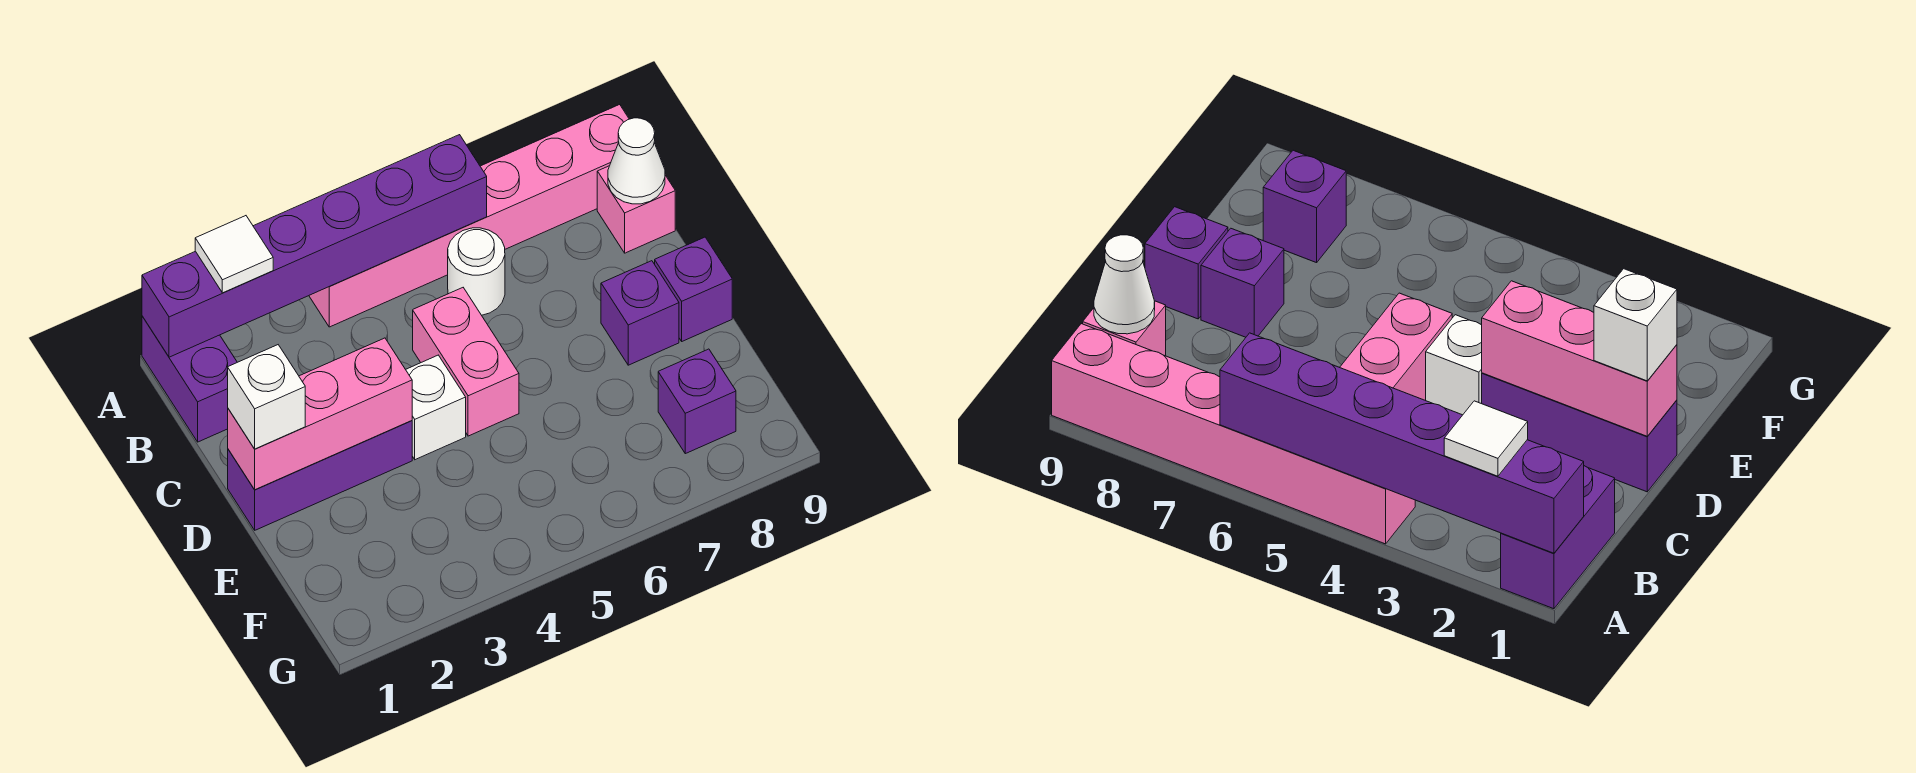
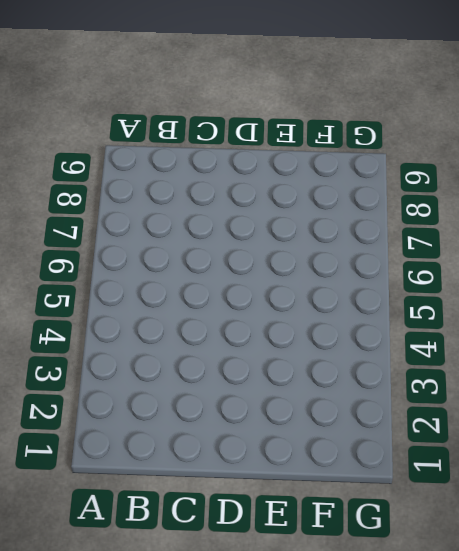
none -> purple 1x2 brick [142,316,237,442]
none -> pink 1x6 brick [309,104,629,327]
none -> white 1x1 round brick [448,228,505,315]

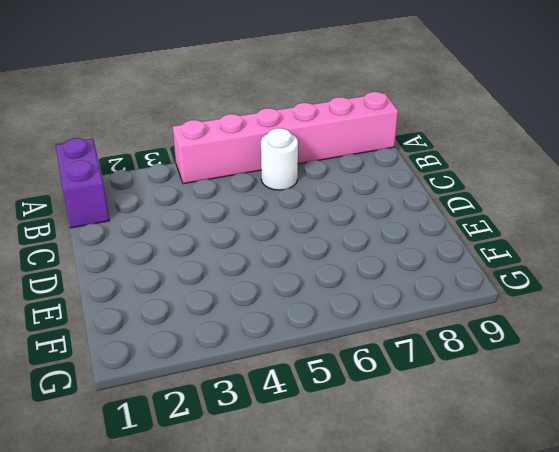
none -> pink 1x1 brick [597,166,675,253]
none -> pink 1x2 brick [413,288,519,436]
none -> purple 1x3 brick [228,421,412,530]

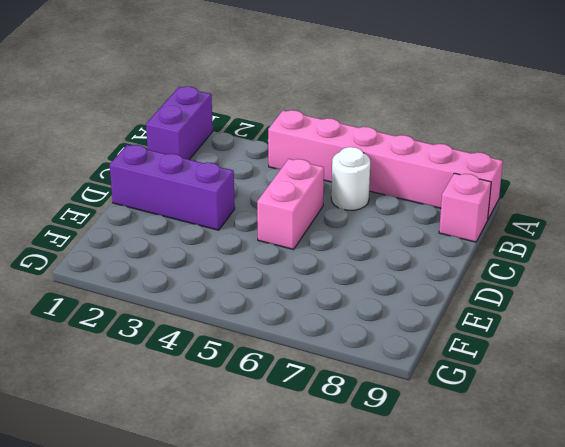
none -> white 1x1 brick [406,355,466,460]
none -> purple 1x1 brick [601,261,679,365]
none -> purple 1x1 brick [655,237,732,341]

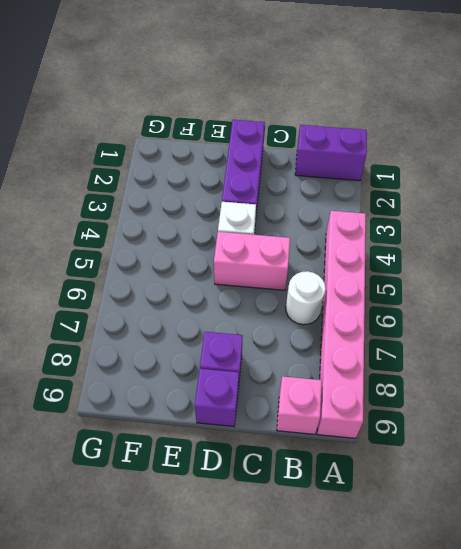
none -> purple 1x1 brick [658,349,736,454]
none -> purple 1x6 brick [142,135,487,357]
none -> white 1x1 cone [608,118,665,204]

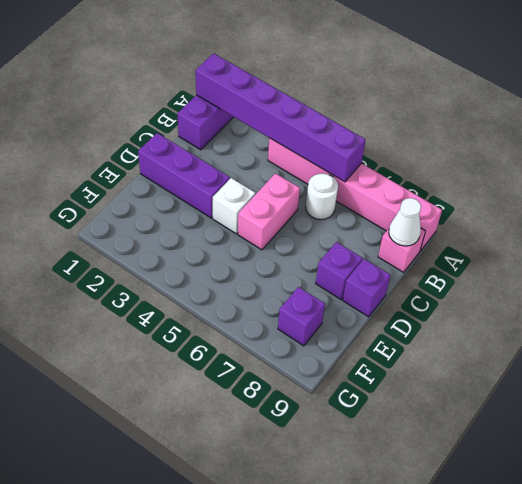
none -> pink 1x3 brick [228,338,412,490]
none -> white 1x1 tile [195,216,273,293]
none -> white 1x1 brick [228,345,305,449]

